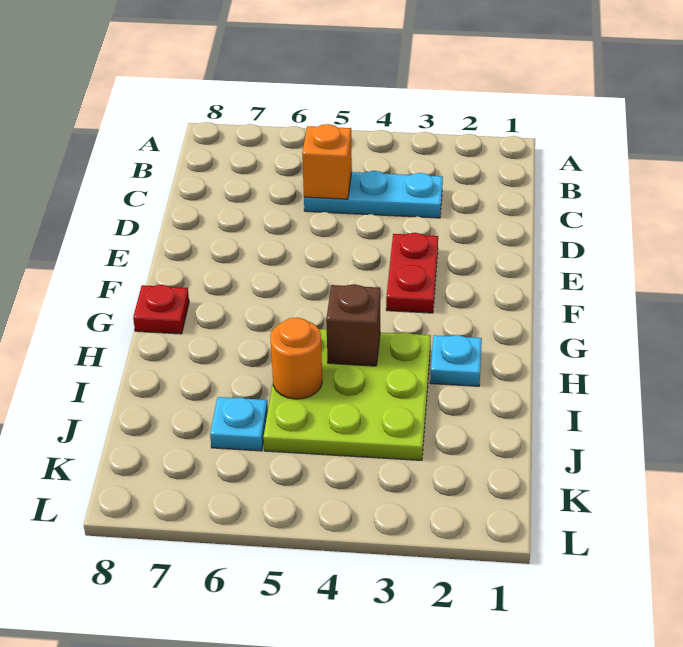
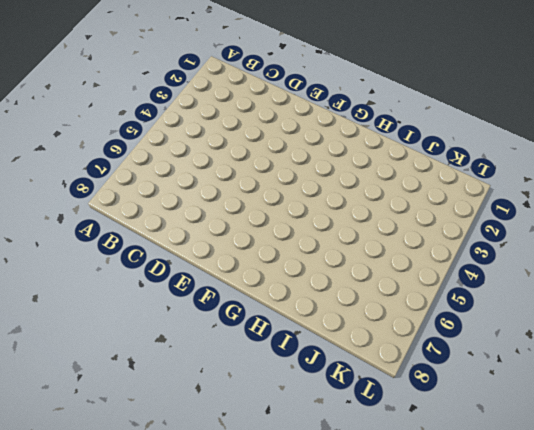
none -> cyan 1x3 plate [304,171,443,218]
none -> red 1x2 plate [386,233,438,313]

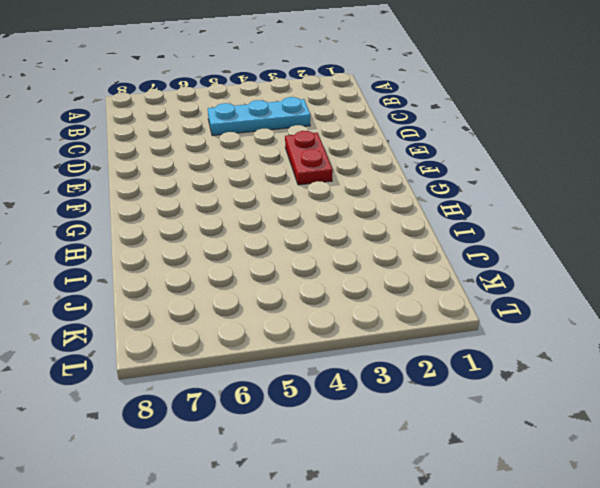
none -> red 1x1 plate [133,285,189,334]
none -> cyan 1x1 plate [430,335,482,386]

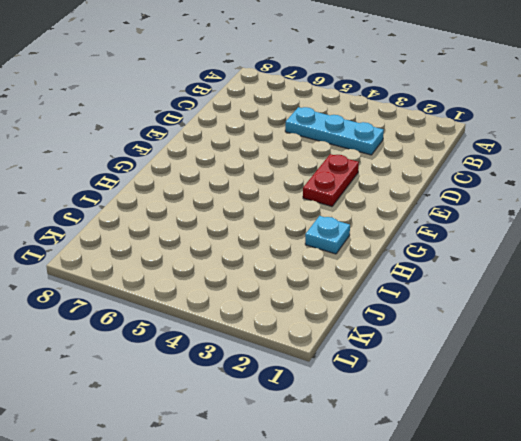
none -> red 1x1 plate [133,285,189,334]
none -> lime 3x3 plate [263,329,431,460]

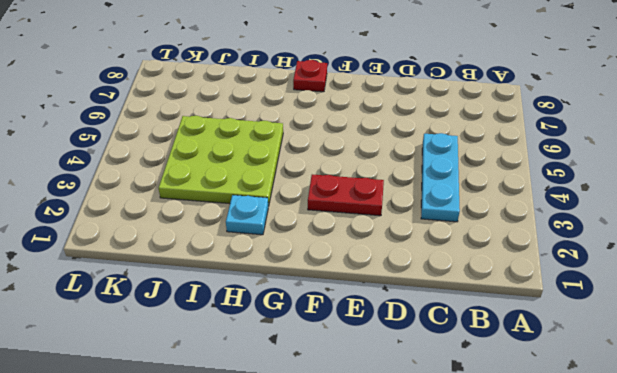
none -> cyan 1x1 plate [210,397,268,451]
none -> orange 1x1 brick [302,124,352,199]

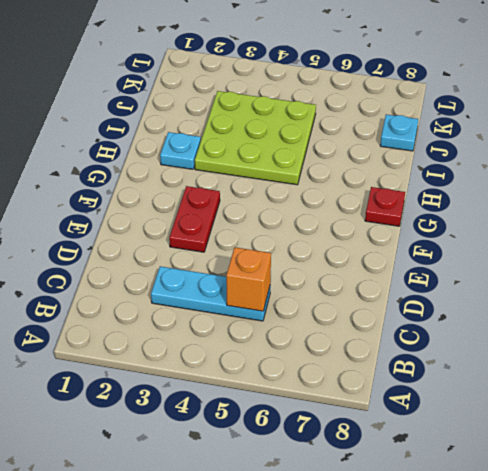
cyan 1x1 plate [380,114,418,151] -> cyan 1x1 plate moved to [210,397,268,451]
none -> brown 1x1 brick [326,284,380,366]
none -> orange 1x1 round brick [270,318,322,399]

